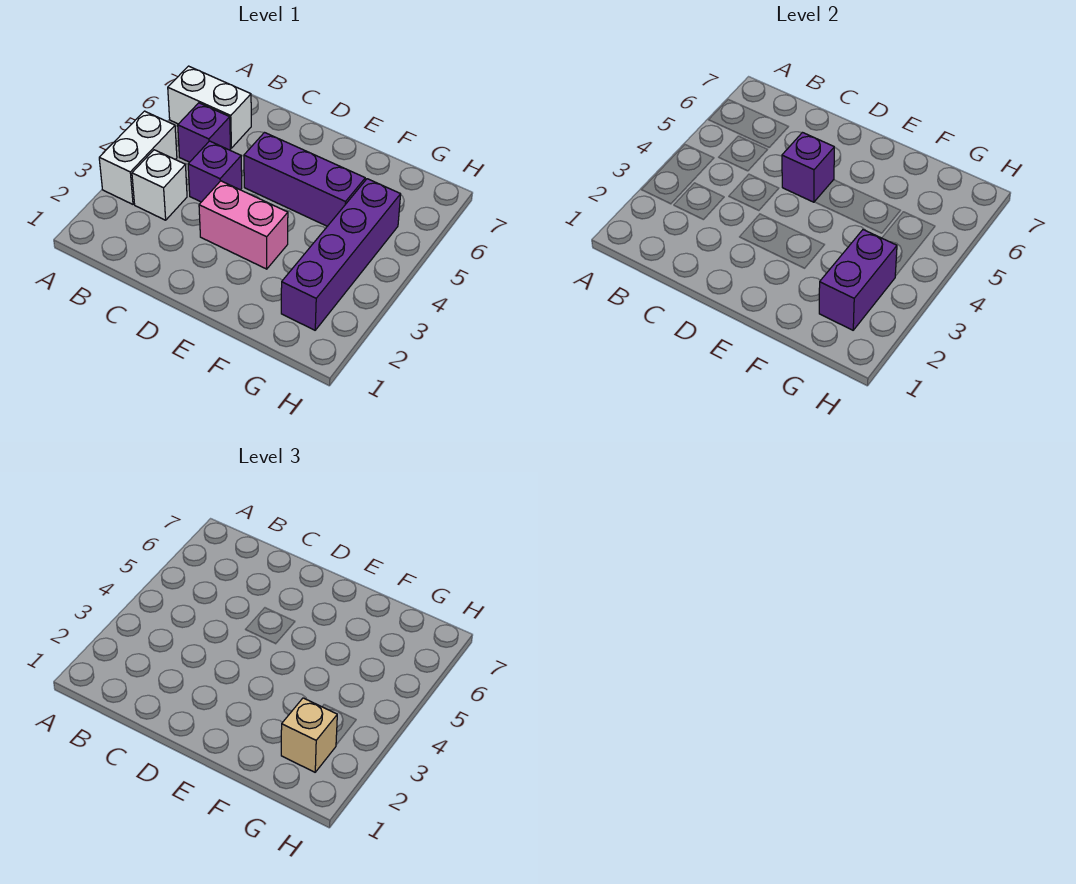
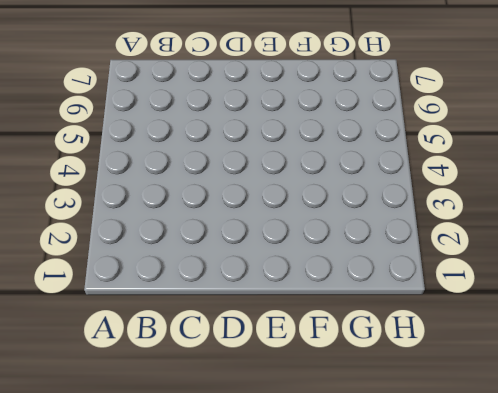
none -> white 1x2 brick [99,111,177,204]
none -> white 1x2 brick [168,66,251,148]

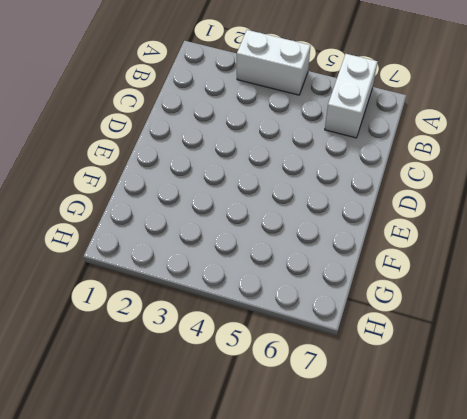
none -> white 1x1 brick [132,150,187,220]
none -> purple 1x1 brick [178,103,231,162]

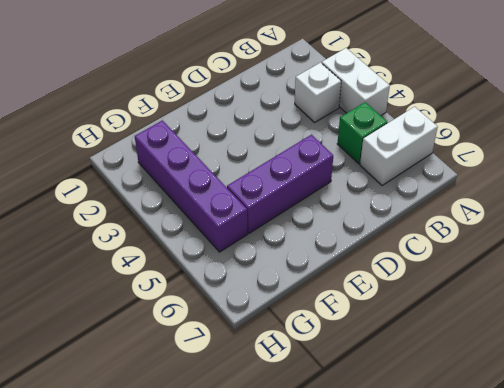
green 1x1 brick [337,102,387,164] -> purple 1x1 brick [178,103,231,162]
none -> purple 1x1 brick [188,141,242,202]
none -> pink 1x2 brick [199,181,288,269]

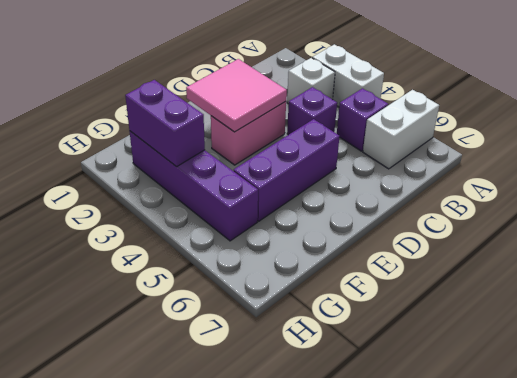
pink 2x2 tile [186,59,287,132] -> none
none -> purple 1x1 brick [782,133,834,202]
none -> tan 1x1 brick [281,698,337,772]

